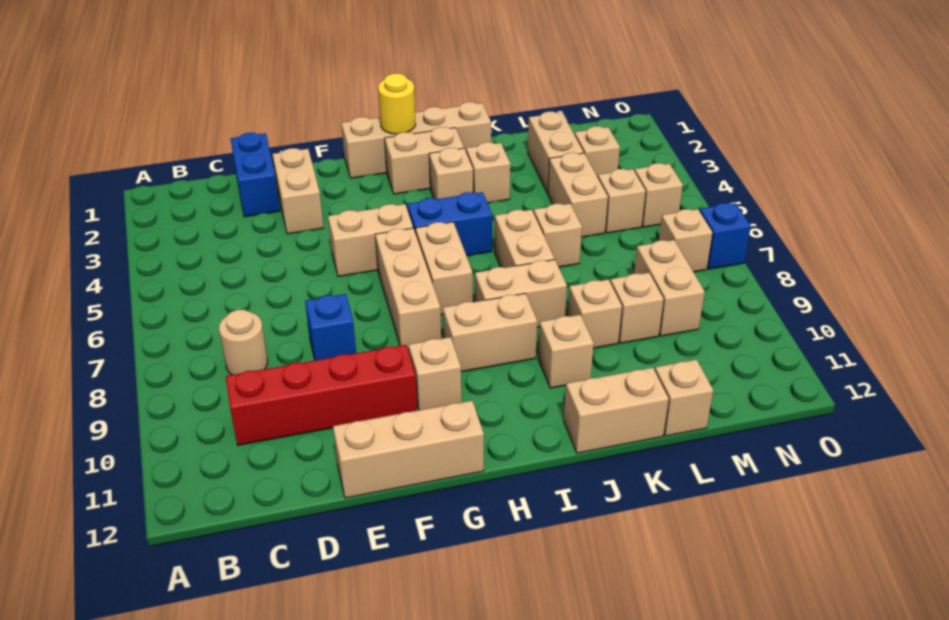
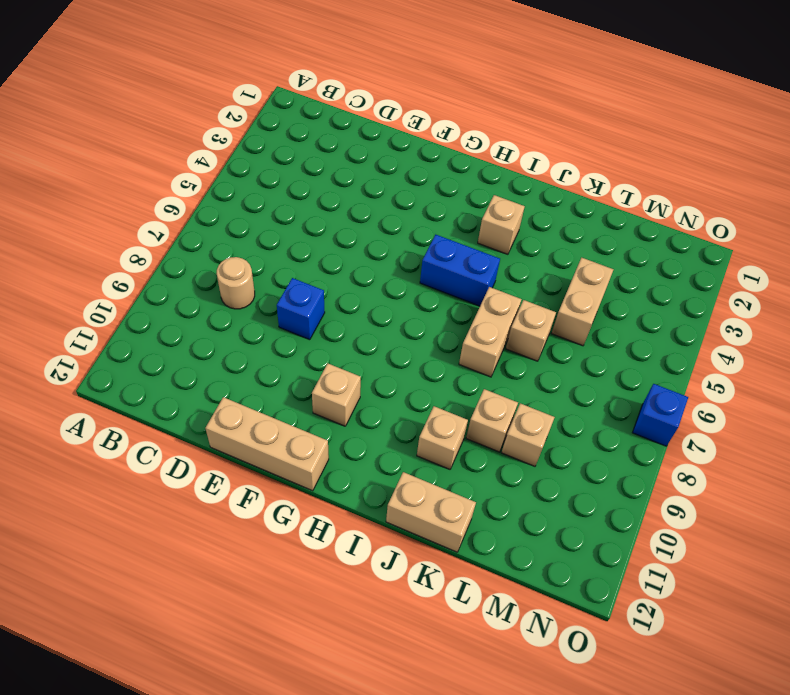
none -> red 1x4 brick [225,345,417,445]
none -> blue 1x2 brick [230,133,280,217]
none -> tan 1x2 brick [272,148,323,234]
none -> tan 1x2 brick [328,204,413,277]

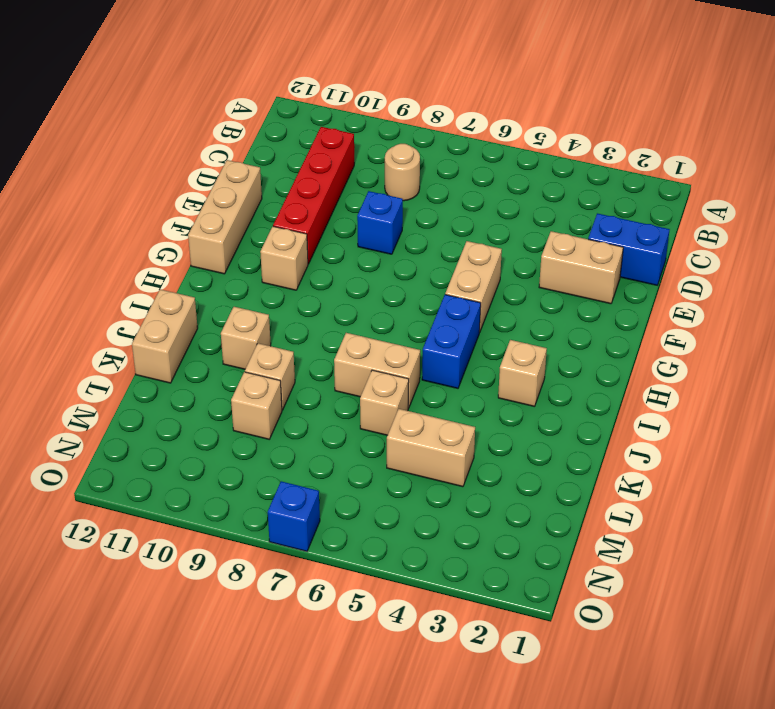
none -> tan 1x4 brick [341,102,491,178]
none -> tan 1x3 brick [375,228,441,350]
none -> tan 1x2 brick [385,127,464,194]
none -> tan 1x2 brick [416,222,473,315]

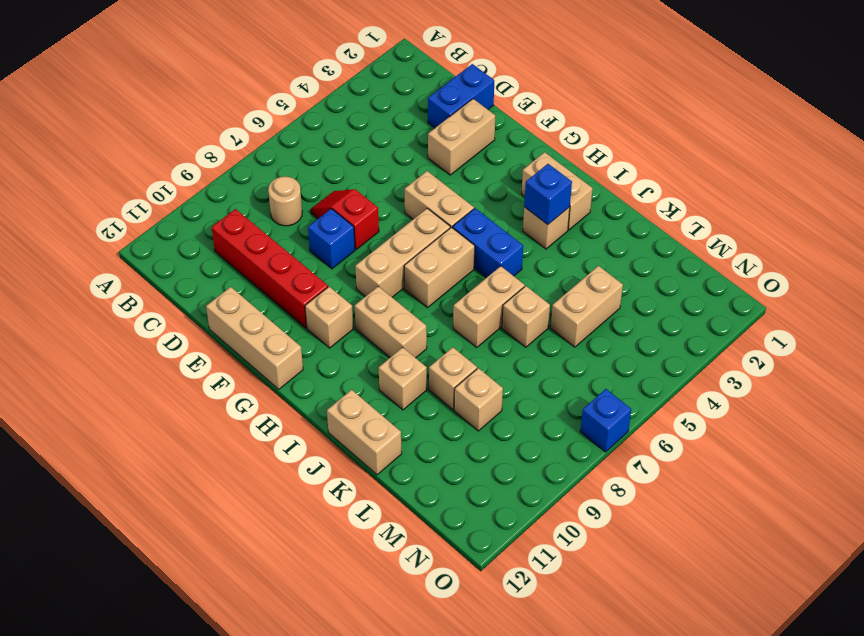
red 1x2 slope [311,189,379,250] -> none
blue 1x1 brick [524,164,572,225] -> none
none -> tan 1x4 brick [341,102,491,178]
none -> tan 1x2 brick [475,259,567,327]
none -> tan 1x1 brick [466,142,510,203]
none -> tan 1x2 brick [528,112,584,194]

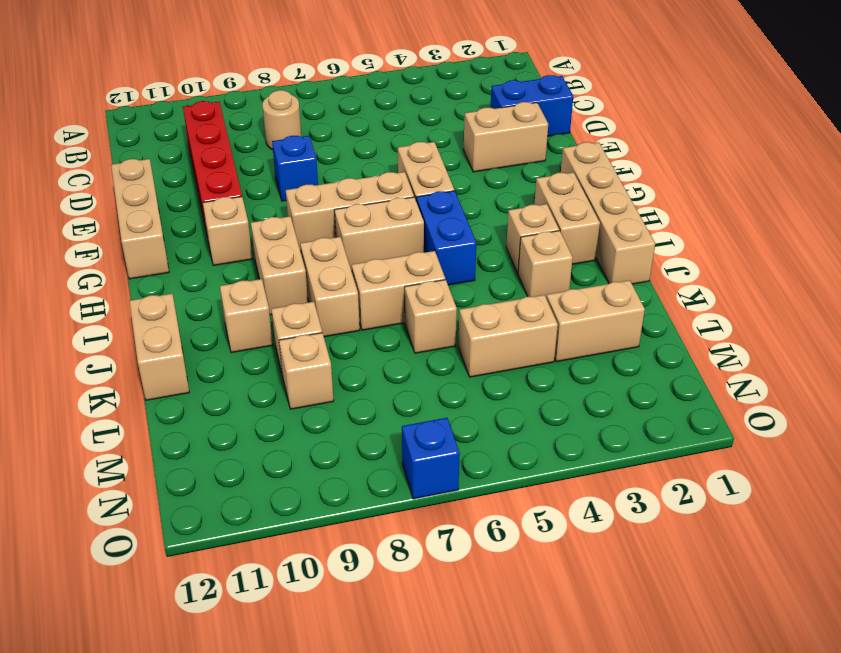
none -> tan 1x1 brick [655,360,713,436]
none -> tan 1x1 brick [574,126,620,177]
none -> tan 1x1 brick [598,169,645,233]
none -> tan 1x2 brick [634,240,705,336]

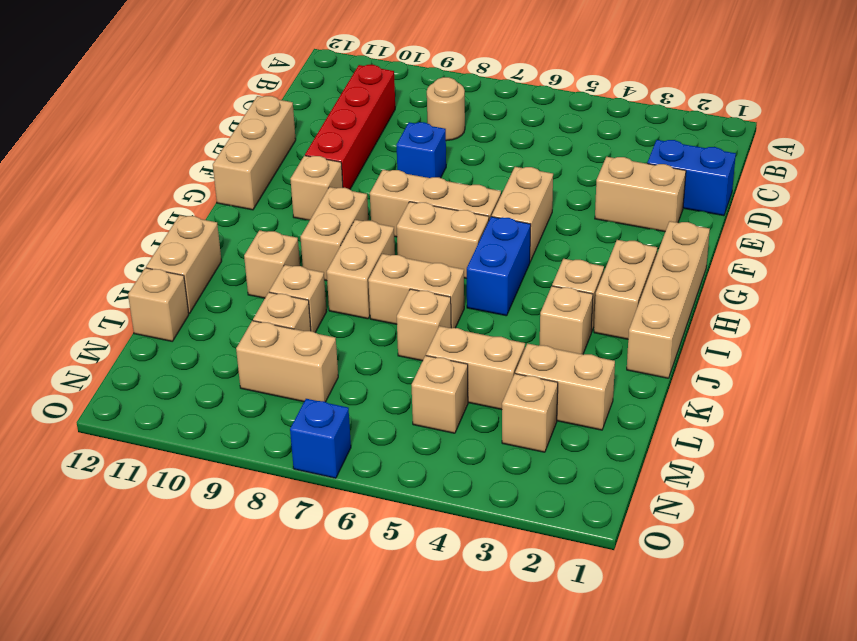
none -> tan 1x1 brick [635,163,683,227]
none -> tan 1x1 brick [659,209,712,272]
none -> yellow 1x1 round brick [378,74,416,134]

